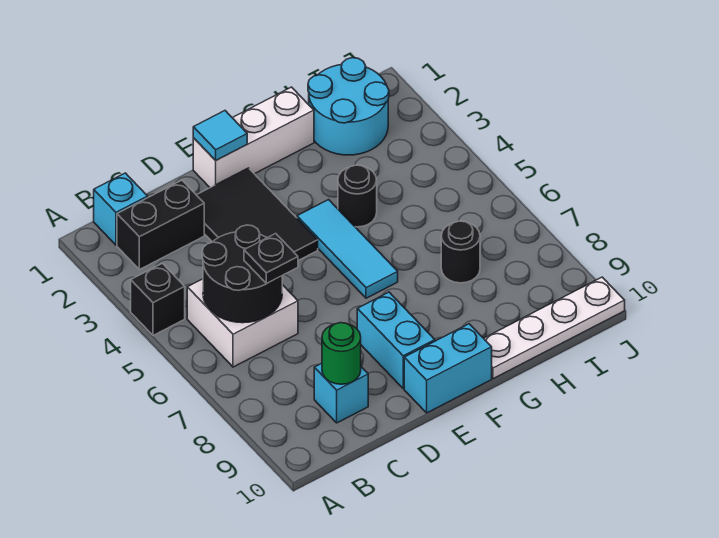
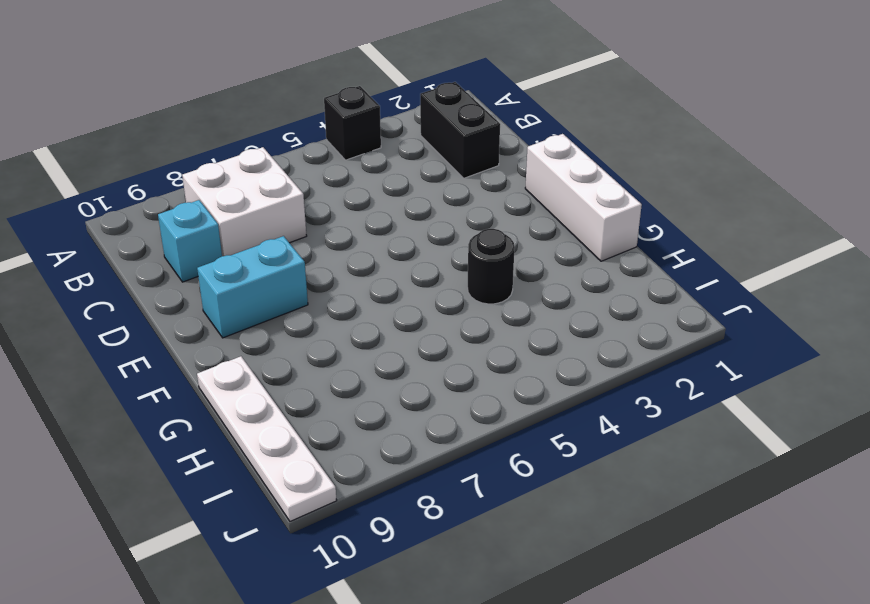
white 2x2 brick [182,147,307,256] -> white 2x2 brick moved to [187,279,298,367]
none -> cyan 1x1 brick [94,173,148,245]
none -> black 2x3 tile [197,168,318,260]
none -> cyan 1x2 brick [404,324,492,413]

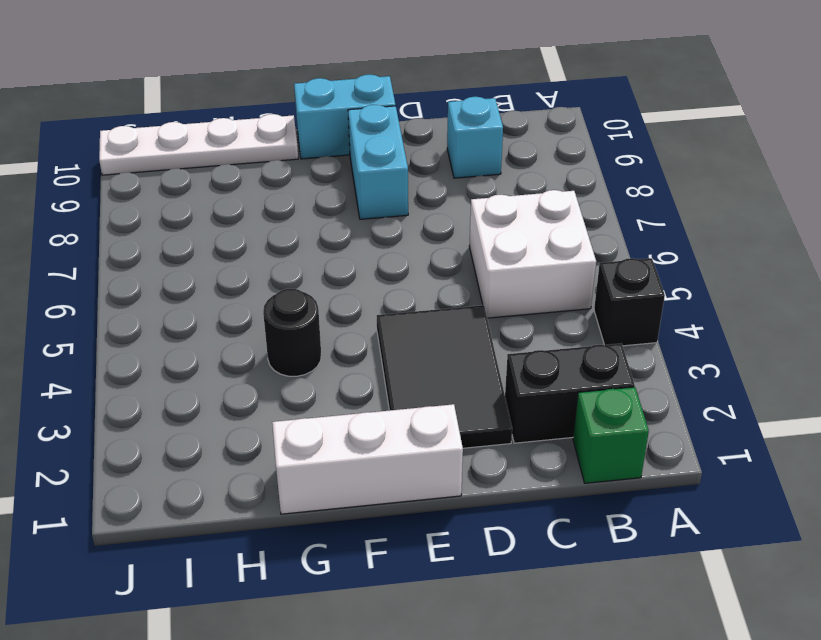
green 1x1 brick [573,387,649,483] -> cyan 1x1 brick [94,173,148,245]
none -> cyan 1x3 tile [297,200,398,298]
none -> cyan 2x2 round brick [308,58,389,155]
none -> black 1x1 round brick [441,221,480,283]

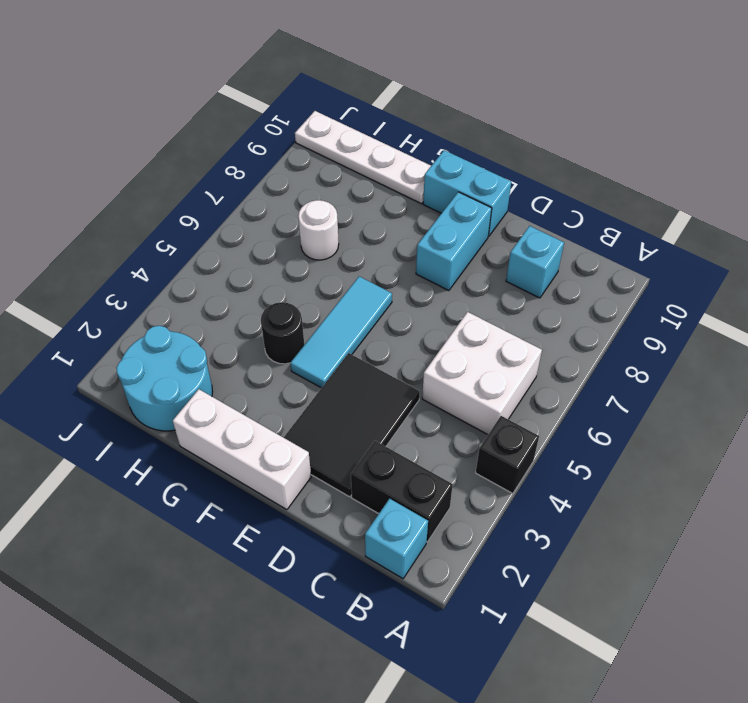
white 1x1 round brick [298,200,339,260] -> black 1x1 round brick [441,221,480,283]
none -> black 2x2 round brick [202,225,282,323]
none -> green 1x1 round brick [322,323,361,384]
none -> cyan 1x1 tile [193,111,247,160]

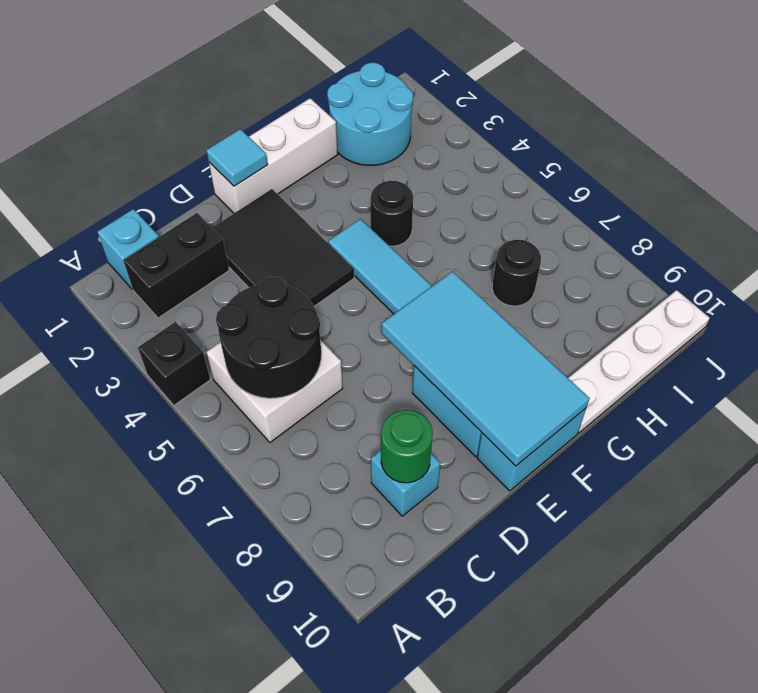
cyan 2x4 tile [382,272,590,466] -> none
none -> black 1x1 plate [244,234,298,283]

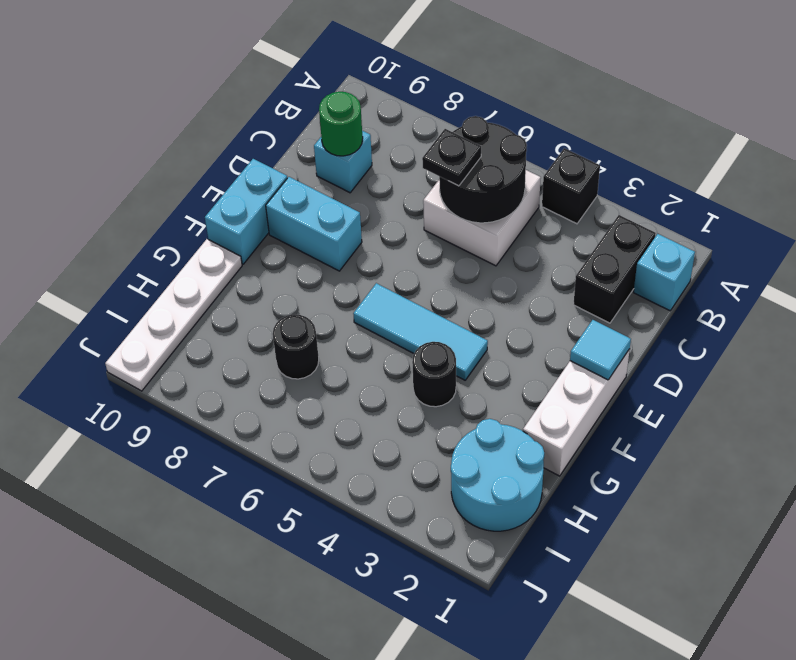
none -> black 2x3 tile [197,168,318,260]

